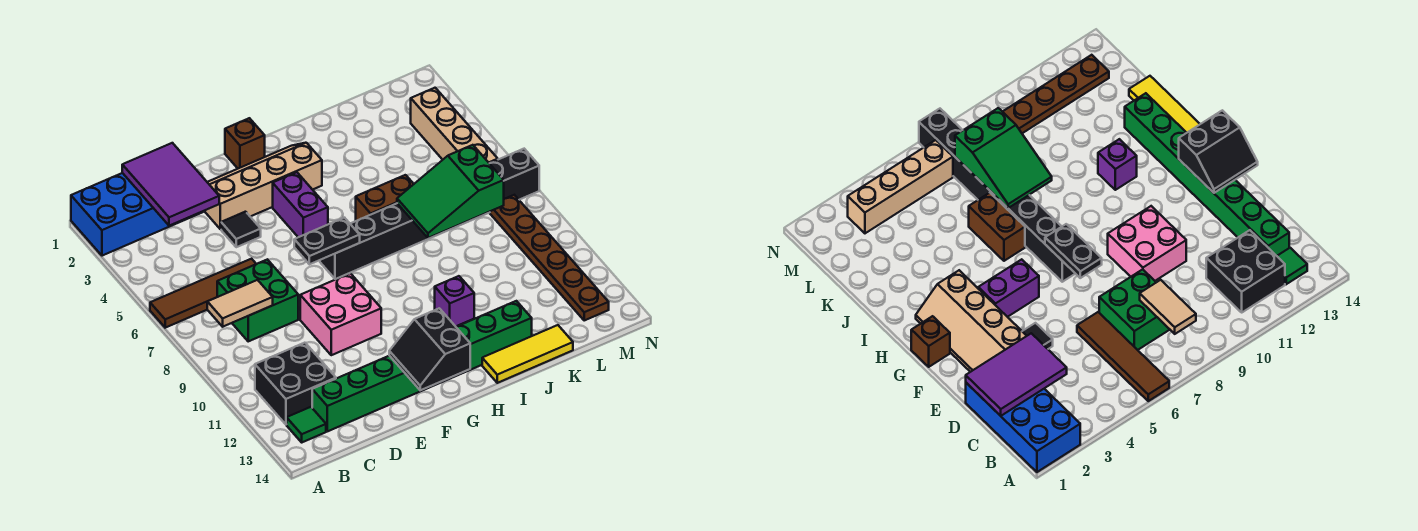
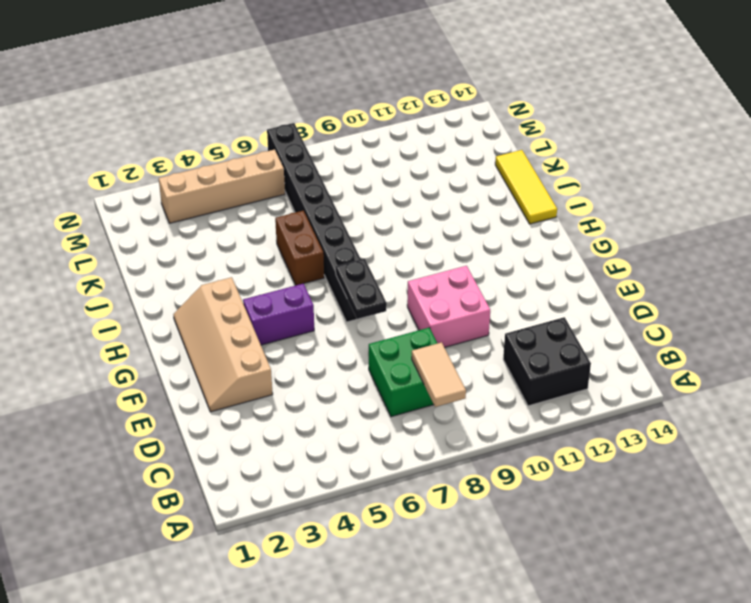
none -> blue 2x4 brick [71,173,203,256]
none -> brown 1x4 tile [150,259,256,328]
none -> green 1x1 tile [287,407,326,442]

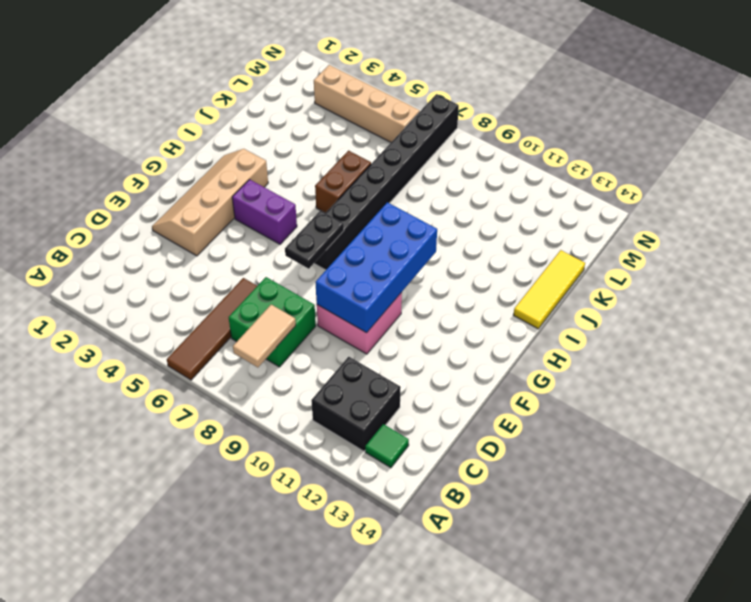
blue 2x4 brick [315,202,437,333] -> blue 2x4 brick moved to [71,173,203,256]
none -> green 1x8 brick [312,301,532,431]
none -> black 1x1 tile [221,212,261,247]
none -> brown 1x1 brick [225,118,265,168]

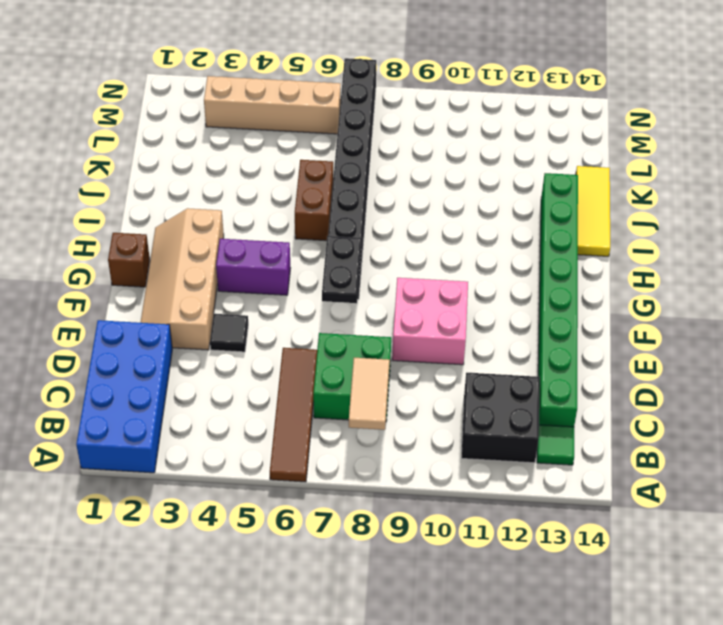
none -> purple 1x1 brick [435,276,474,326]
none -> brown 1x6 plate [490,195,609,320]
none -> purple 2x3 tile [122,143,219,226]

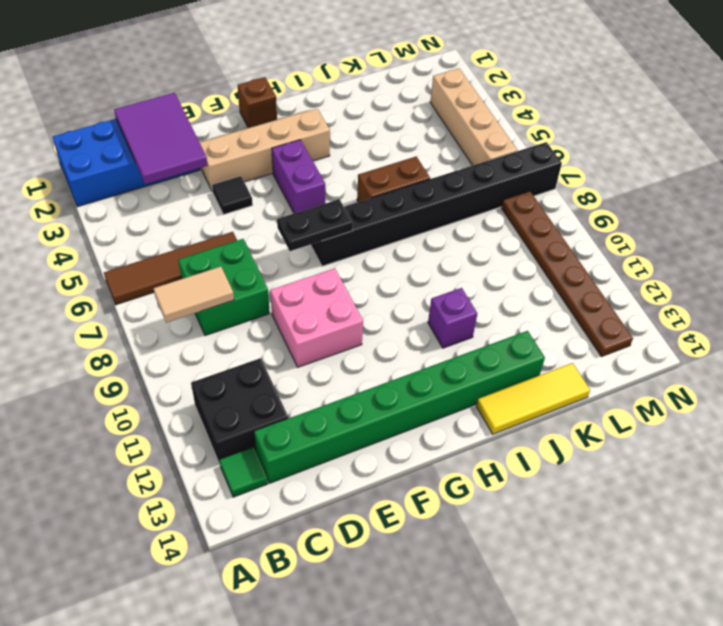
none -> black 2x2 slope [389,308,470,390]
none -> green 2x3 slope [397,145,504,238]

